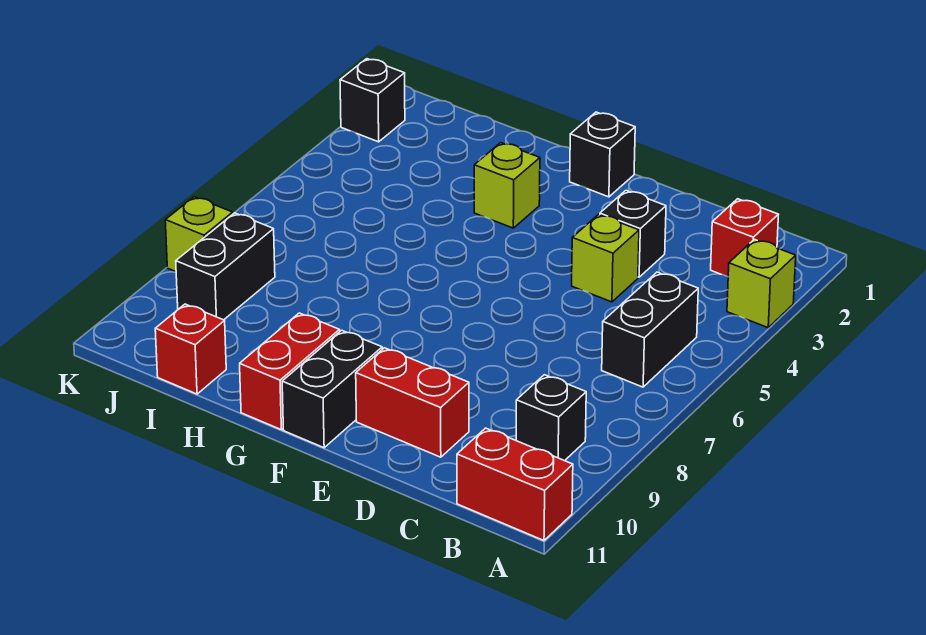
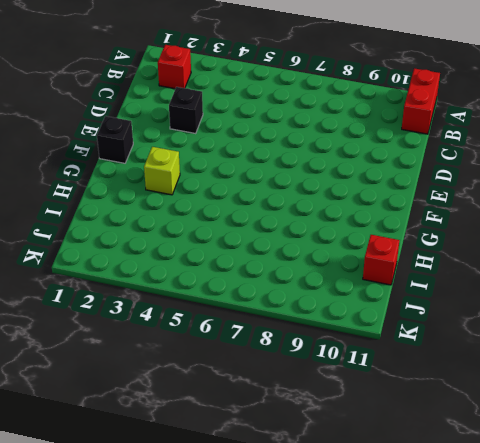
none -> lime 1x1 brick [727,239,796,328]
none -> black 1x2 brick [602,272,698,387]
none -> black 1x1 brick [516,375,586,461]

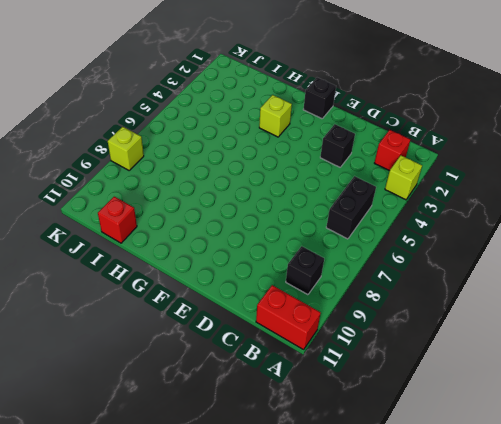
none -> lime 1x1 brick [572,214,639,302]
none -> red 1x2 brick [356,348,469,457]
none -> black 1x2 brick [282,330,382,448]

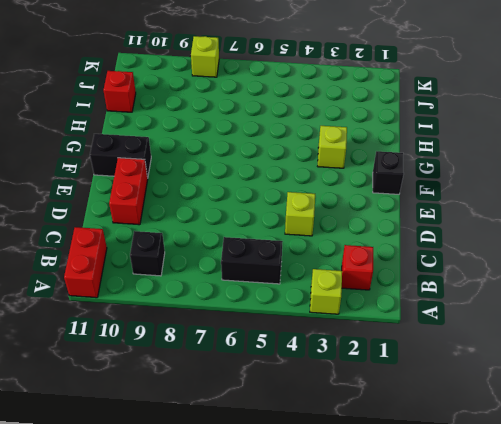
none -> black 1x1 brick [600,191,666,277]
none -> red 1x2 brick [240,313,340,430]
none -> black 1x2 brick [176,213,275,320]

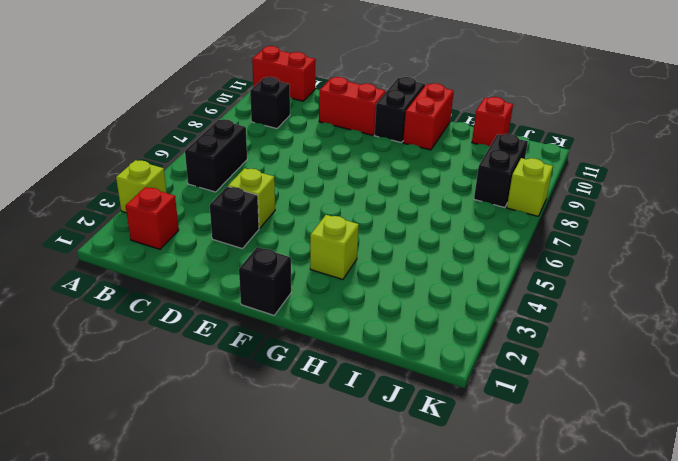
none -> black 1x1 brick [340,59,405,142]

